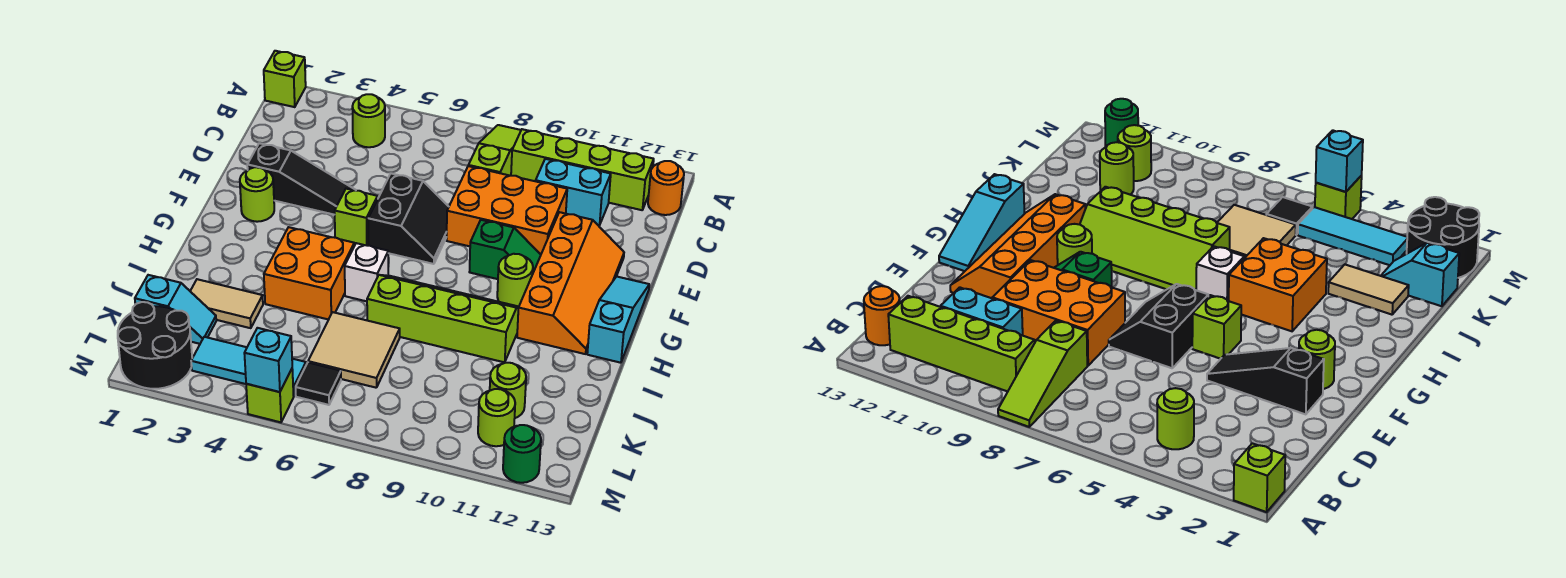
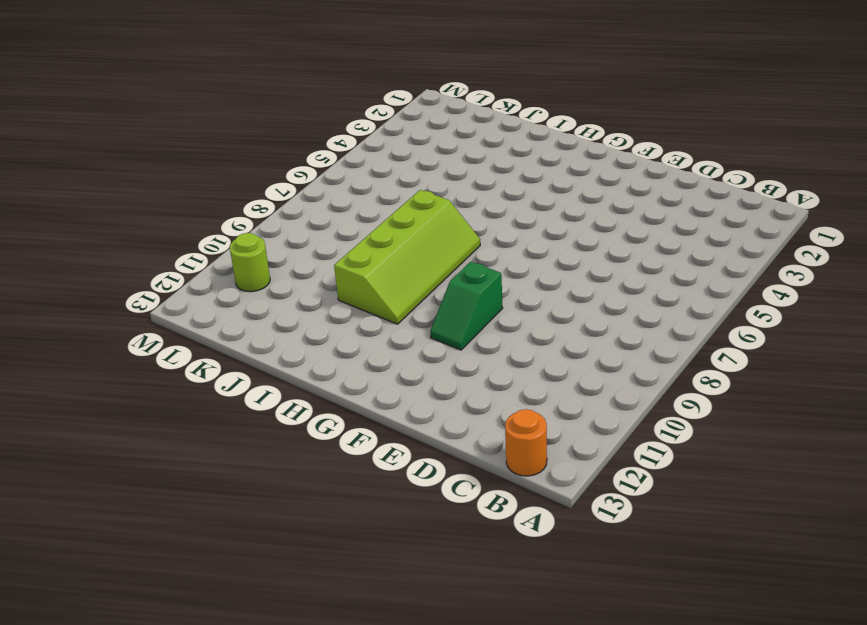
none -> lime 1x1 brick [264,51,306,107]
none -> lime 1x3 slope [468,125,521,176]
none -> lime 1x1 round brick [352,94,385,147]

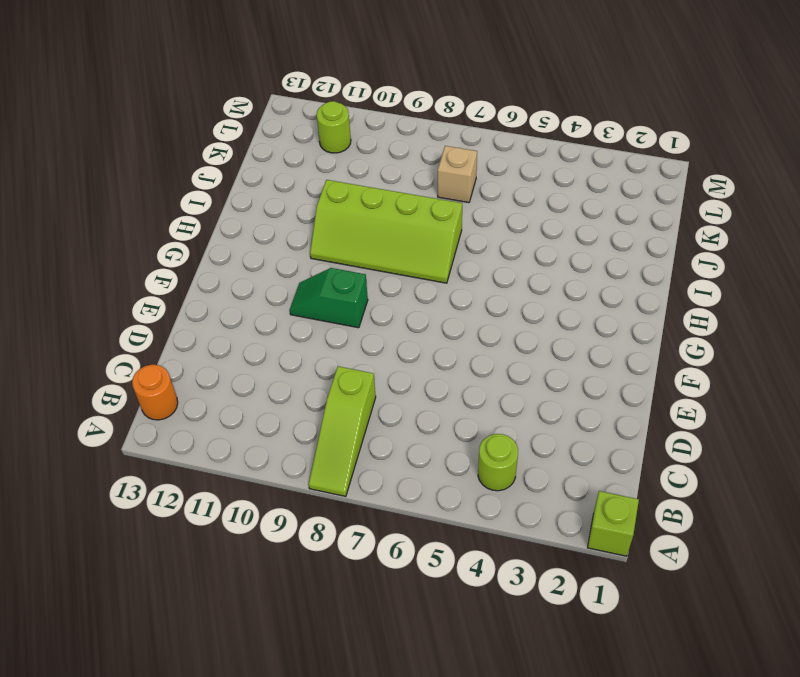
tan 1x1 brick [438,146,477,203] -> tan 2x2 tile [308,312,400,388]
none -> lime 1x4 brick [511,129,654,210]
none -> cyan 1x2 brick [536,159,611,225]
none -> orange 2x3 brick [446,166,567,254]

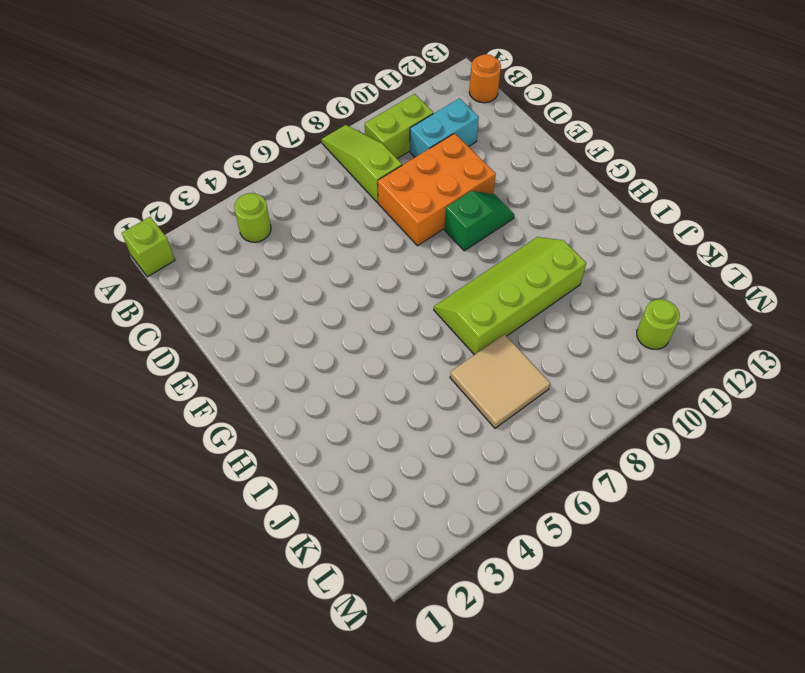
lime 1x2 brick [365,94,433,159] -> lime 1x4 brick [511,129,654,210]
none -> black 1x3 slope [247,143,356,215]
none -> black 2x2 slope [368,174,449,264]
none -> orange 2x4 slope [517,212,624,354]

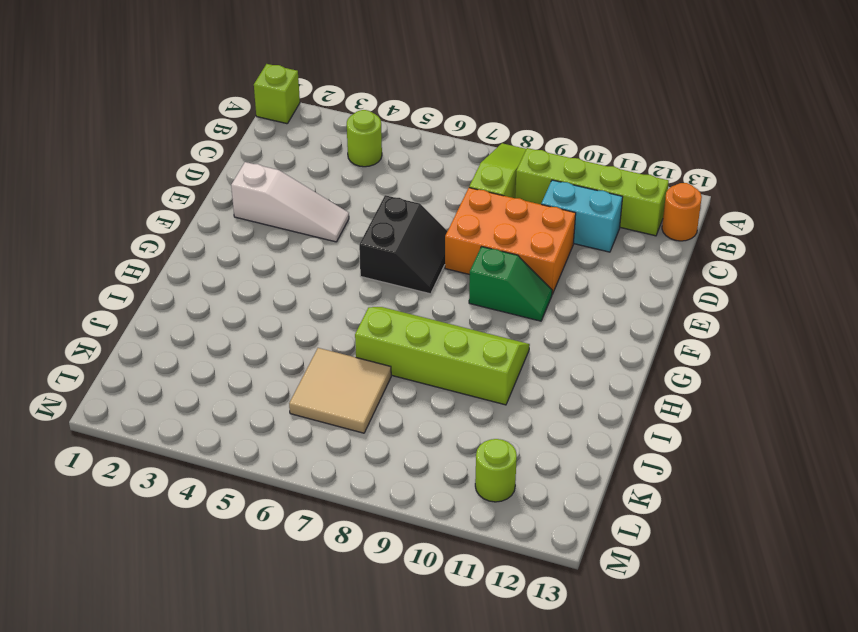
white 1x3 slope [231,162,349,242] -> black 1x3 slope [247,143,356,215]
none -> orange 2x4 slope [517,212,624,354]
none -> lime 1x1 round brick [240,167,274,222]
none -> lime 1x1 brick [335,189,378,246]

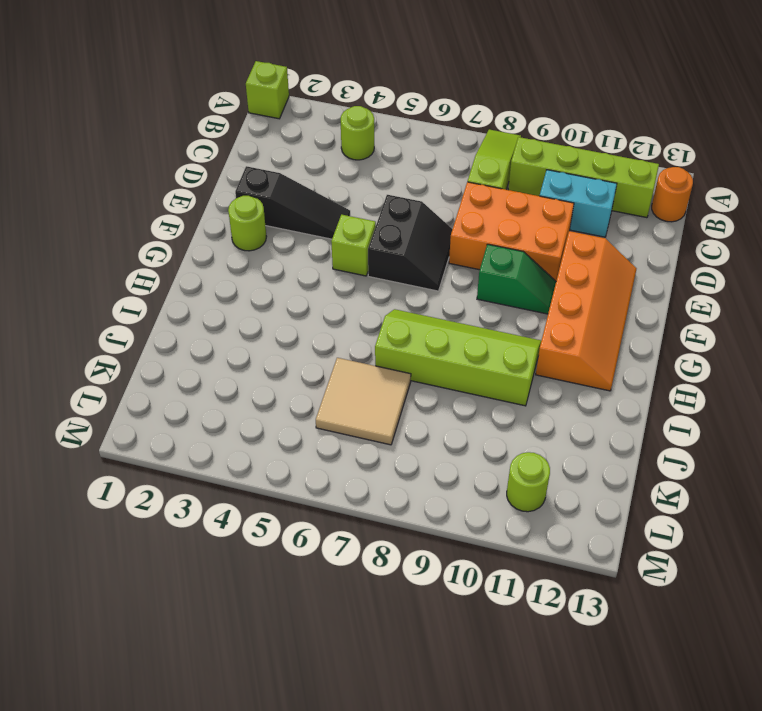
none -> cyan 1x3 slope [587,277,649,363]
none -> lime 1x1 round brick [497,254,533,306]
none -> orange 2x2 brick [264,227,355,320]

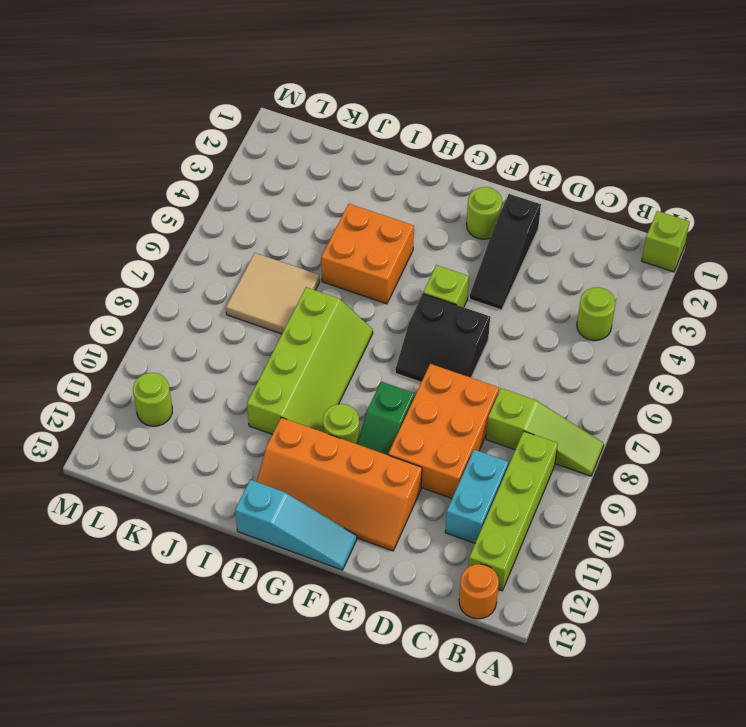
none -> white 1x1 brick [345,243,388,301]
none -> tan 1x2 tile [190,279,263,328]
none -> cyan 1x2 slope [135,275,216,344]

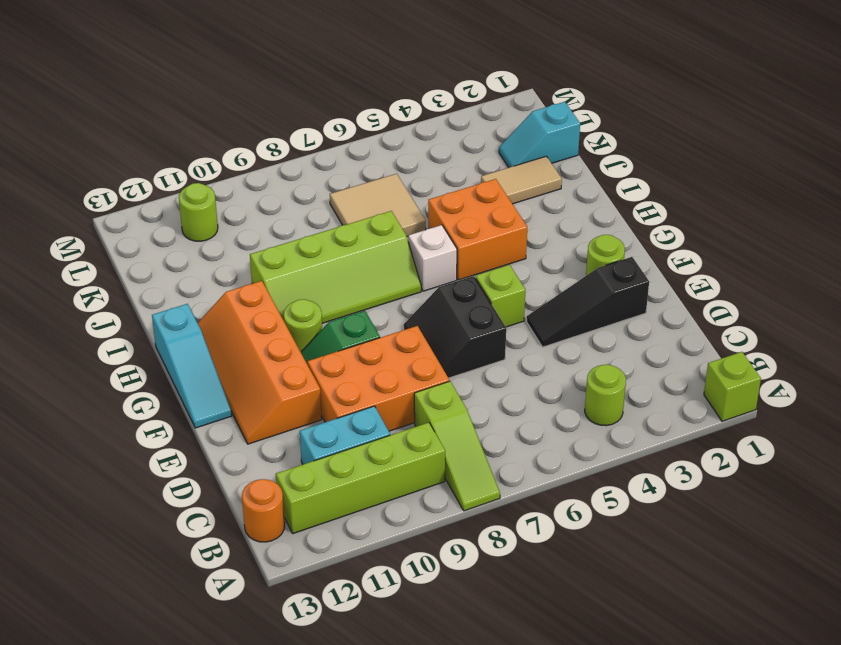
none -> lime 1x1 round brick [490,363,526,418]
none -> black 2x2 round brick [118,302,192,389]
none -> cyan 1x3 tile [191,337,306,396]

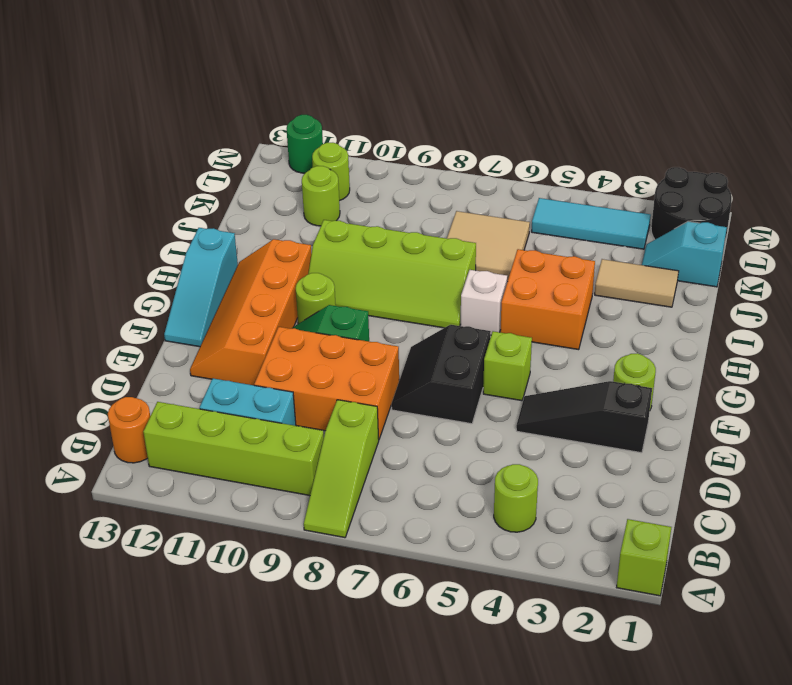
none -> black 1x1 tile [296,363,341,405]
none -> lime 1x1 brick [246,369,294,422]
none -> cyan 1x1 brick [244,328,292,392]

